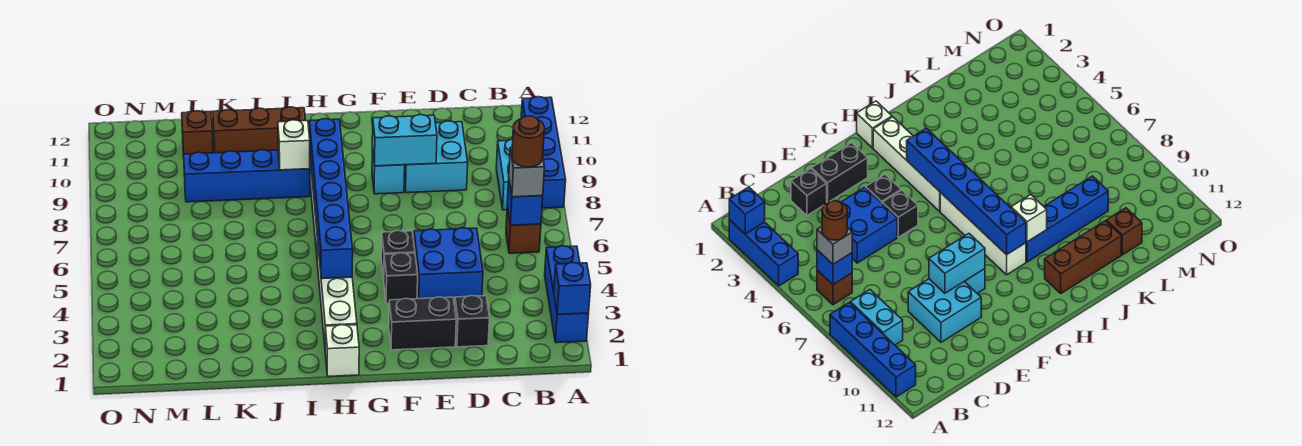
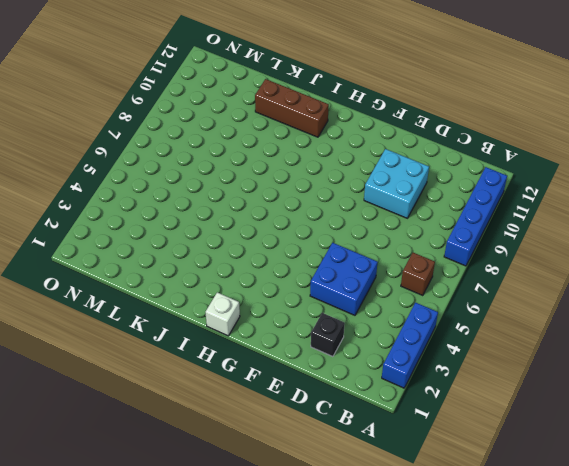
none -> cyan 1x2 brick [496,139,513,210]
none -> black 1x2 brick [389,297,456,350]
none -> black 1x1 brick [384,253,418,304]

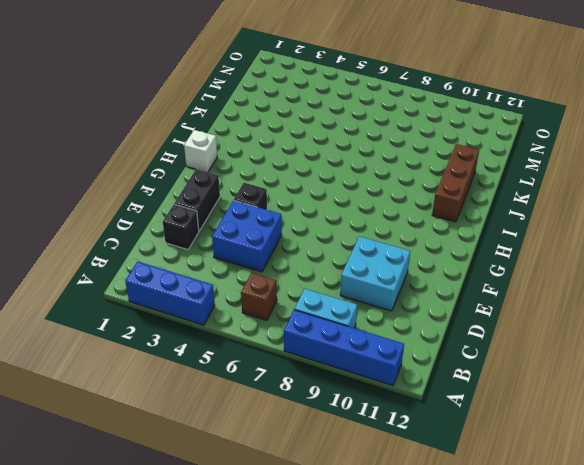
none -> black 1x1 brick [381,231,415,279]
none -> cyan 1x1 brick [372,148,405,194]
none -> white 1x4 brick [317,238,357,344]

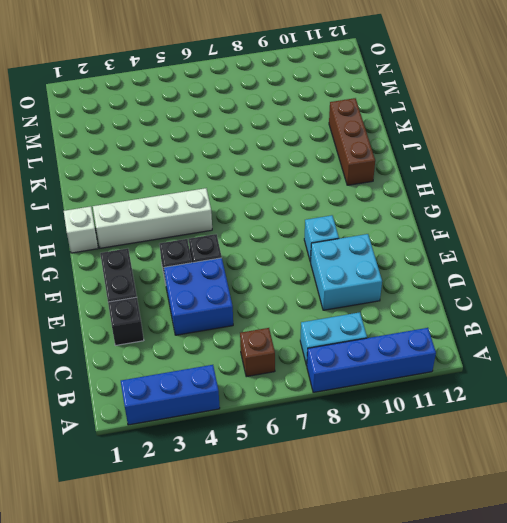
none -> white 1x4 brick [940,193,1026,275]
none -> blue 1x4 brick [183,150,310,202]
none -> brown 1x1 brick [182,111,213,155]

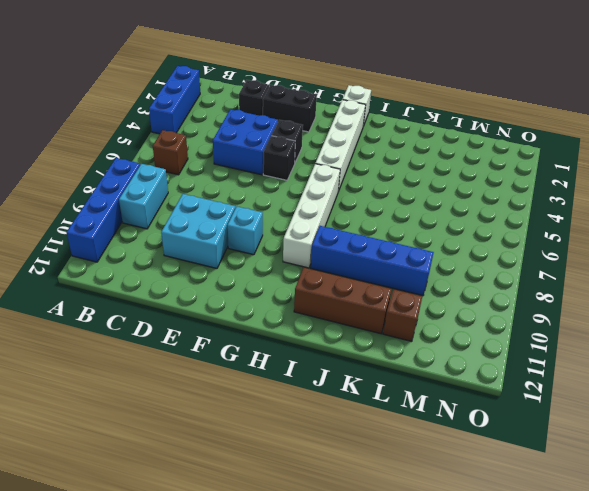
none -> blue 1x1 brick [554,262,591,314]
none -> blue 1x1 brick [507,181,543,225]
none -> cyan 1x2 brick [372,115,437,166]

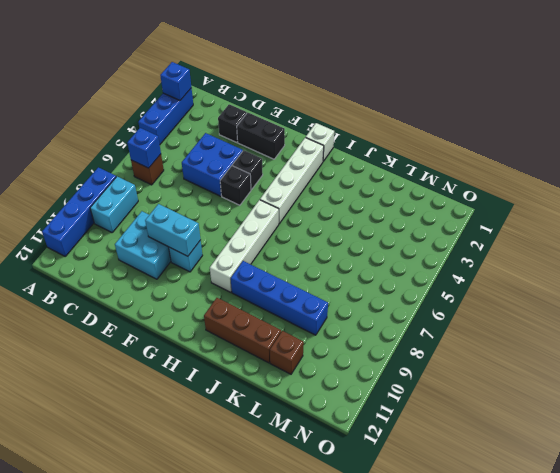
none -> blue 1x6 brick [309,119,353,279]
none -> white 1x1 brick [278,120,310,170]
none -> grey 1x1 brick [509,147,544,197]

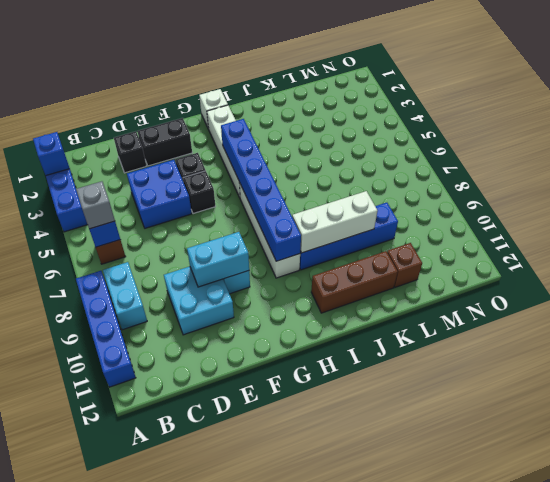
white 1x3 brick [292,191,377,253] -> white 1x1 brick [278,120,310,170]
none -> brown 1x1 round brick [512,116,544,167]

